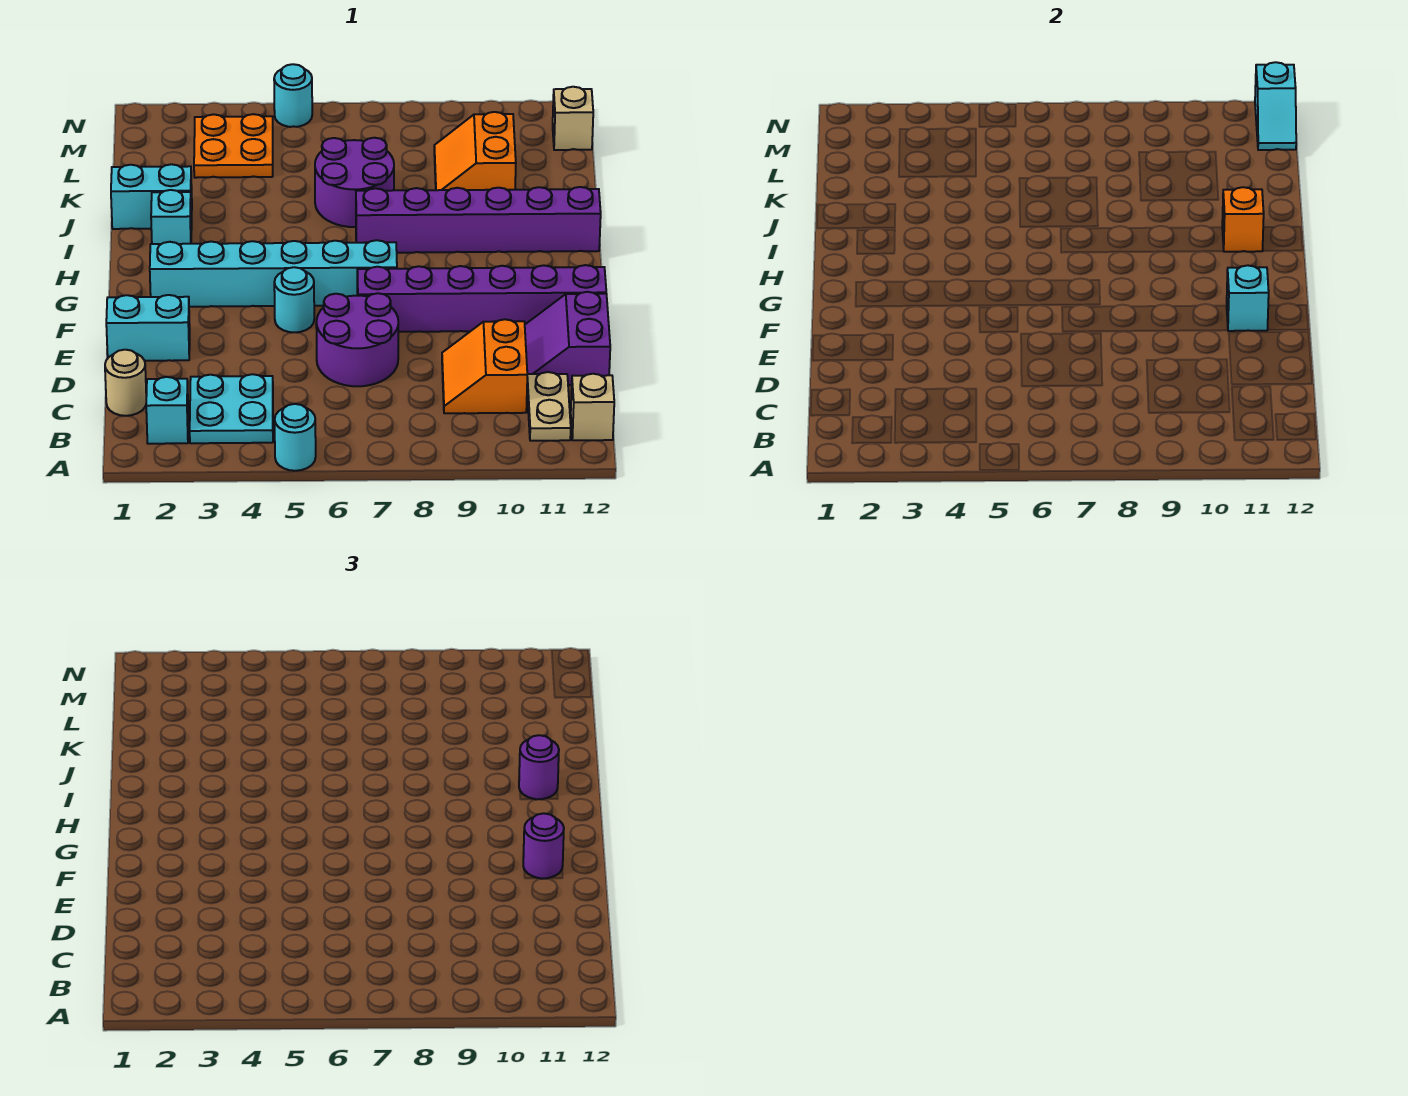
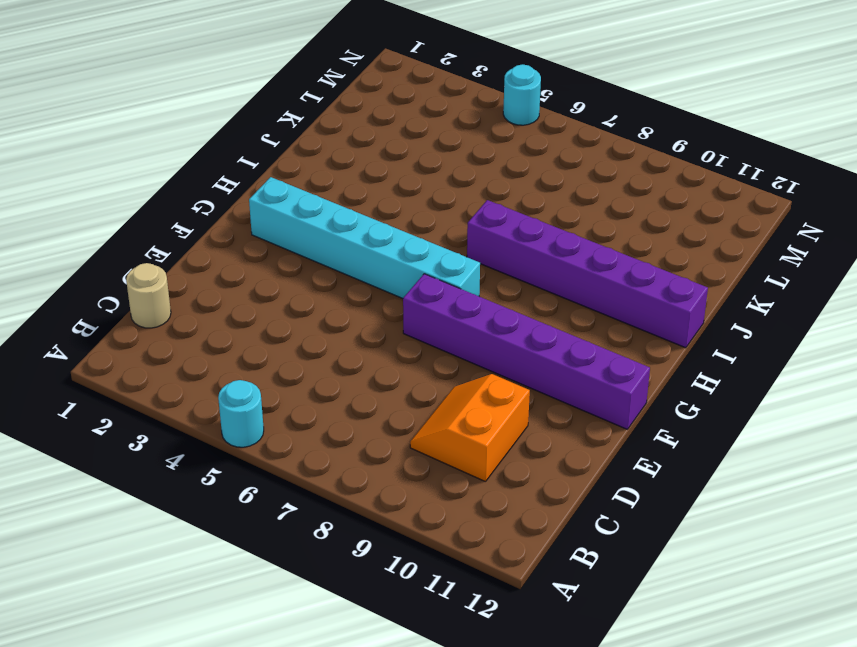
none -> cyan 1x1 brick [146,377,188,444]
none -> cyan 2x2 plate [190,374,273,443]
none -> tan 1x2 plate [527,372,571,441]

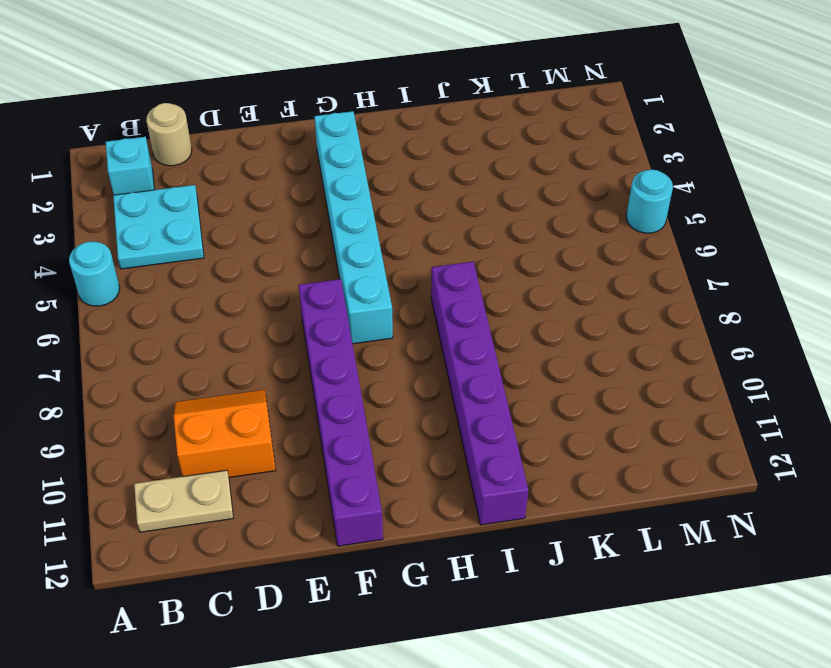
none -> tan 1x1 brick [571,374,614,440]
none -> purple 2x2 round brick [316,293,398,386]
none -> purple 2x2 slope [525,292,610,385]

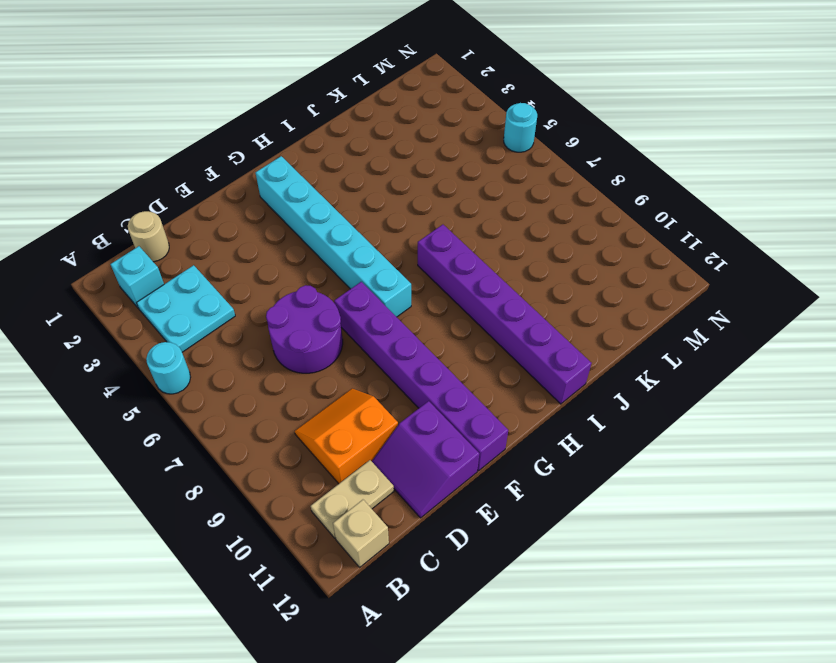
purple 2x2 slope [372,401,479,518] -> purple 2x2 slope turned to [525,292,610,385]
none -> cyan 1x2 brick [106,295,190,361]
none -> cyan 1x1 round brick [274,267,314,332]
none -> cyan 1x1 brick [151,190,192,244]

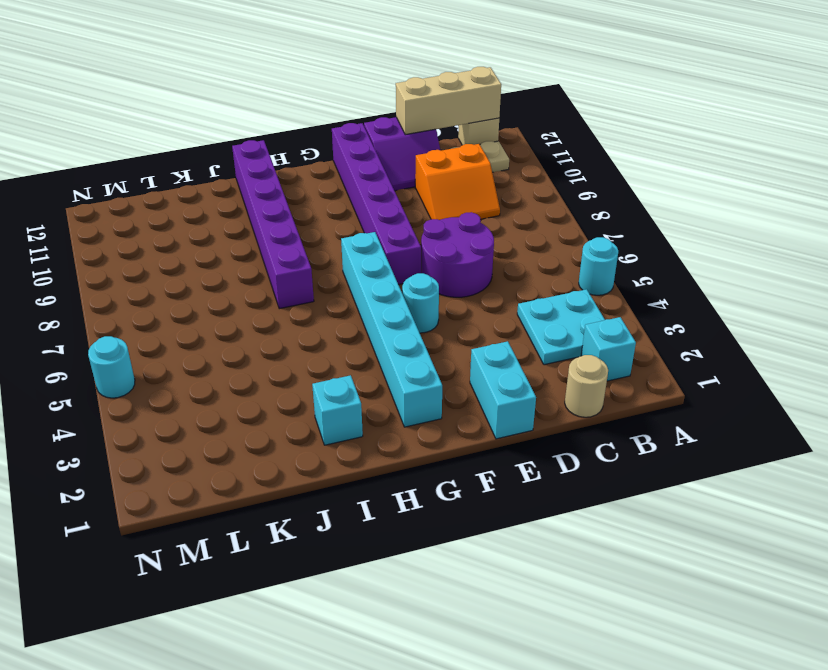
tan 1x3 brick [396,67,501,135] -> none
none -> cyan 1x2 brick [111,164,192,229]
none -> purple 2x2 round brick [315,138,394,227]
none -> orange 2x2 slope [434,112,516,190]

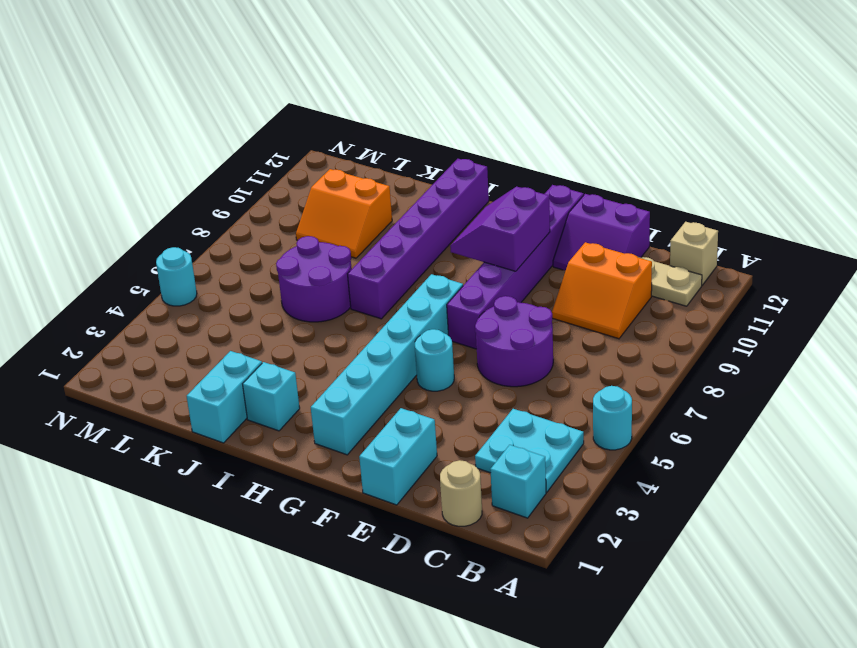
purple 2x2 slope [450,186,550,271] -> none
none -> orange 2x2 plate [194,114,273,178]
none -> tan 1x1 brick [553,87,593,150]
none -> cyan 1x1 brick [1227,265,1269,331]

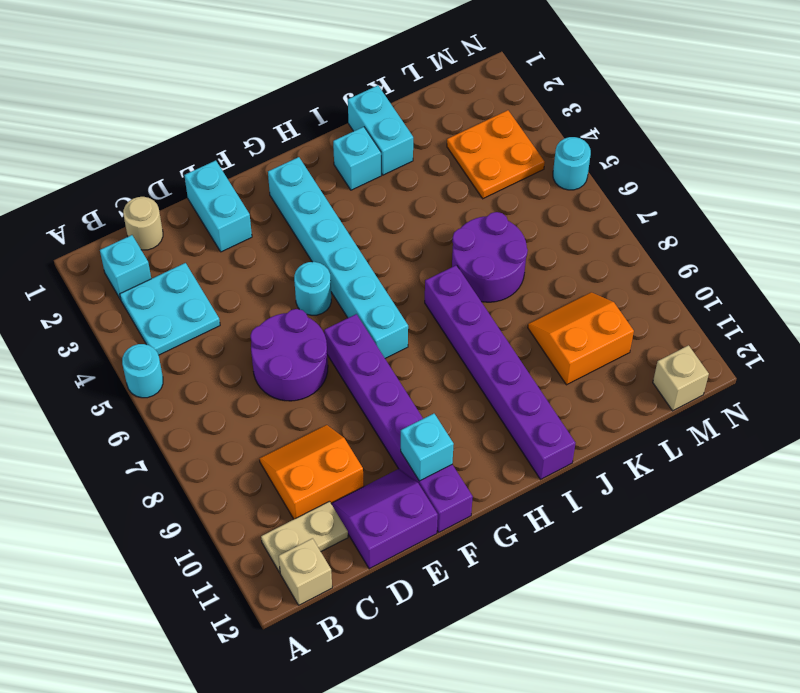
none -> orange 1x1 brick [1222,187,1264,252]
none -> cyan 1x2 slope [1255,62,1296,150]
none -> purple 1x1 round brick [523,813,564,879]

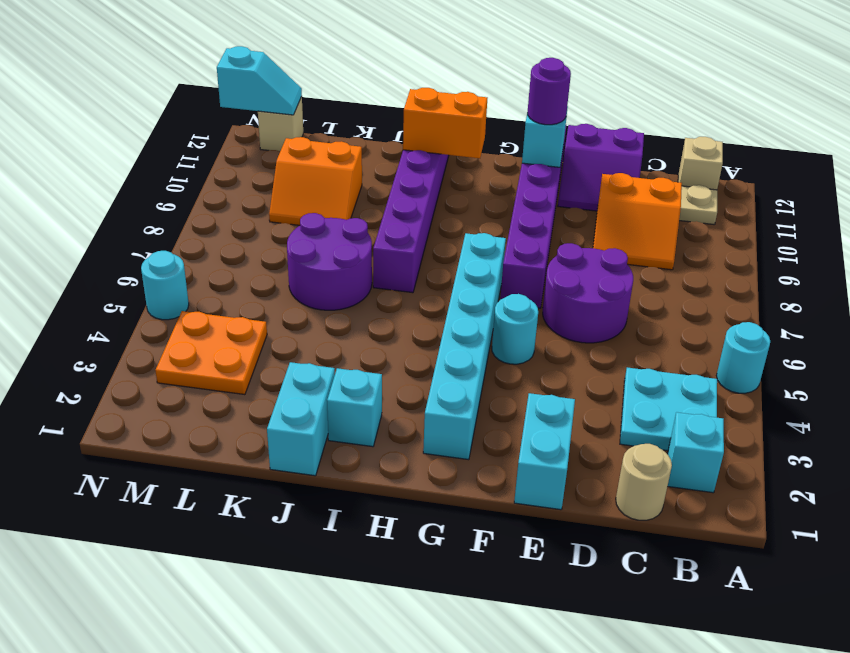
orange 1x2 brick [403,88,487,158] -> orange 1x1 brick [1222,187,1264,252]
none -> purple 1x1 round brick [519,735,559,799]

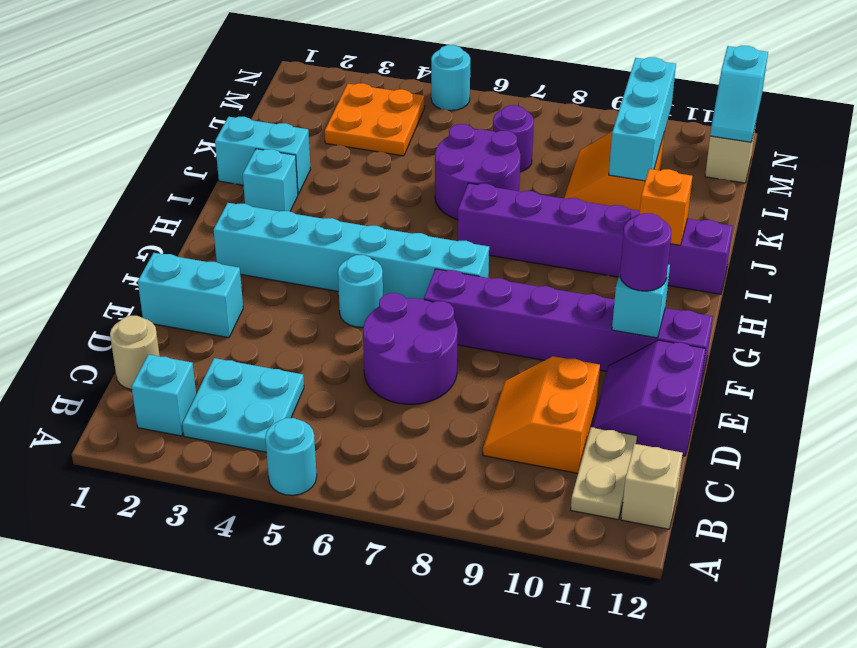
cyan 1x3 brick [609,57,676,181] -> none
purple 1x1 round brick [493,105,534,172] -> purple 1x1 round brick moved to [519,735,559,799]

